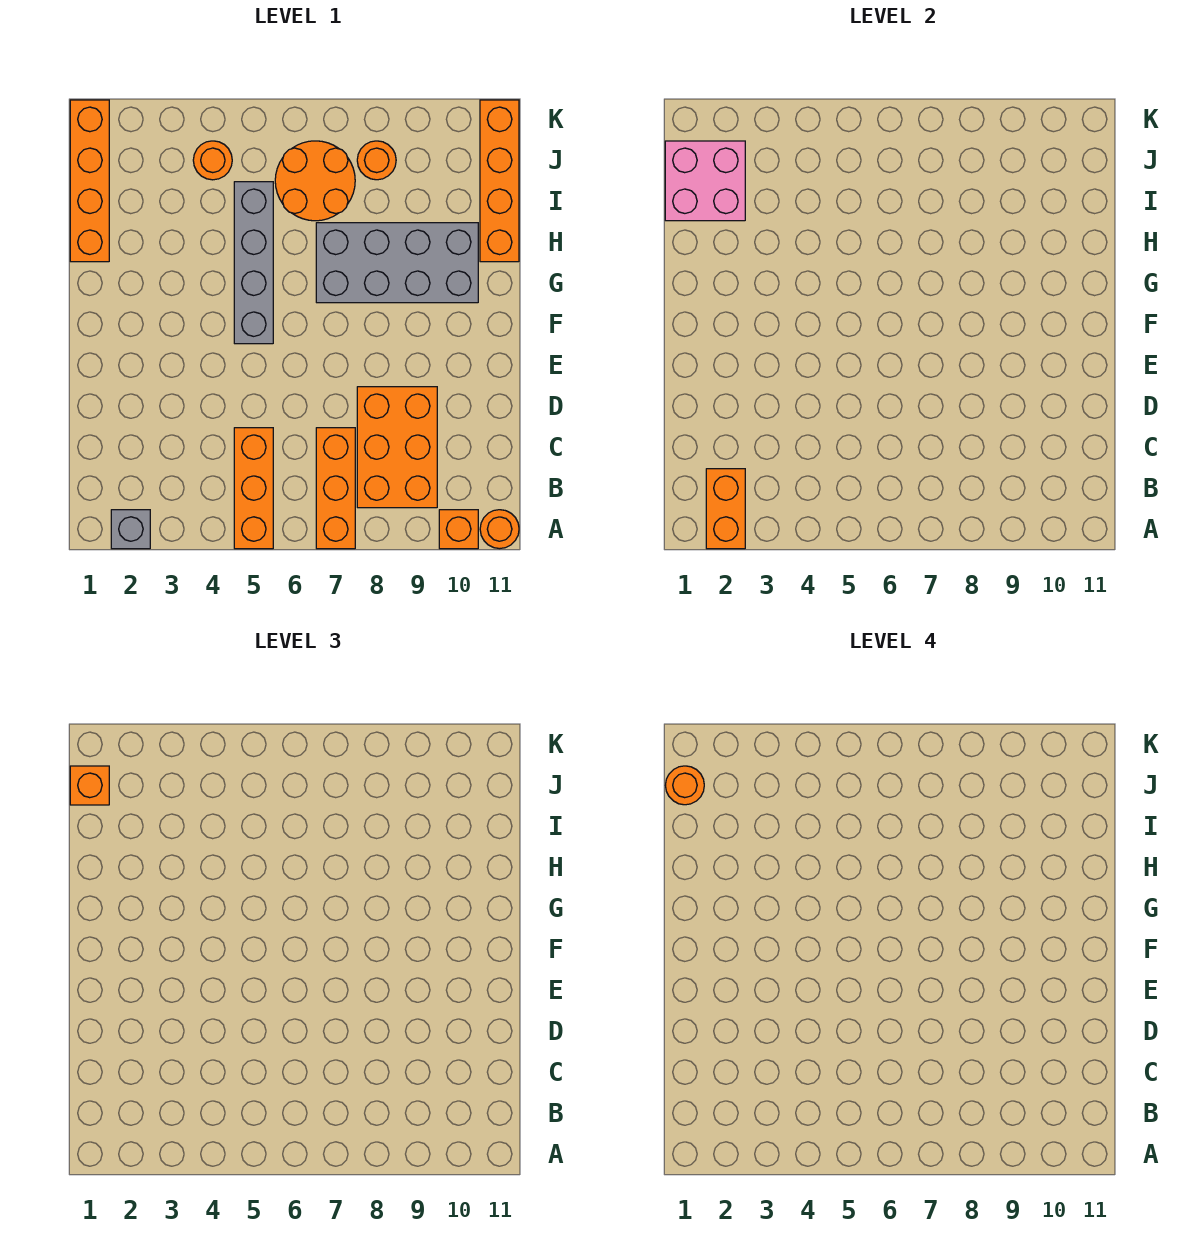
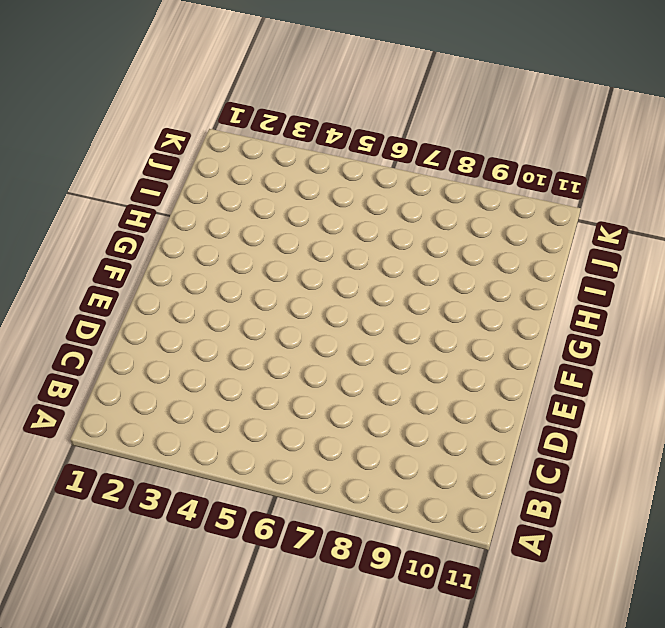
none -> grey 1x1 brick [111,510,150,549]
none -> orange 1x3 brick [234,428,273,549]
none -> orange 1x3 brick [316,428,355,549]

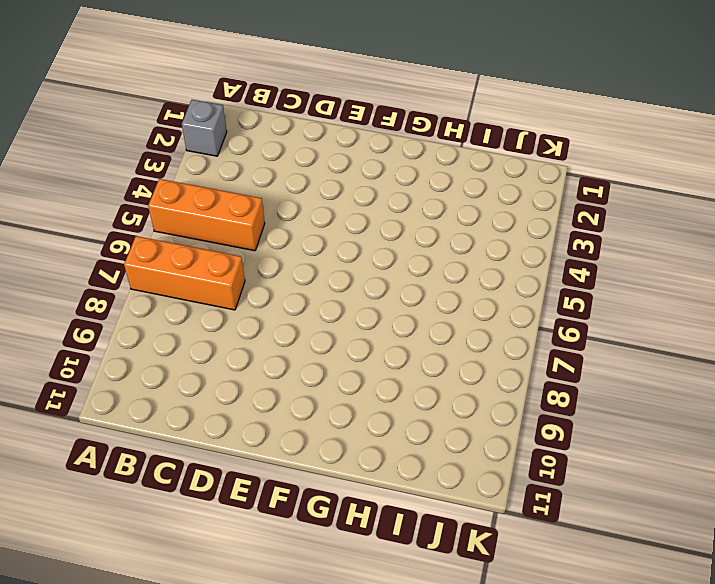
none -> orange 1x1 brick [439,510,478,549]
none -> orange 1x1 round brick [480,510,519,549]
none -> orange 2x3 brick [357,387,437,508]

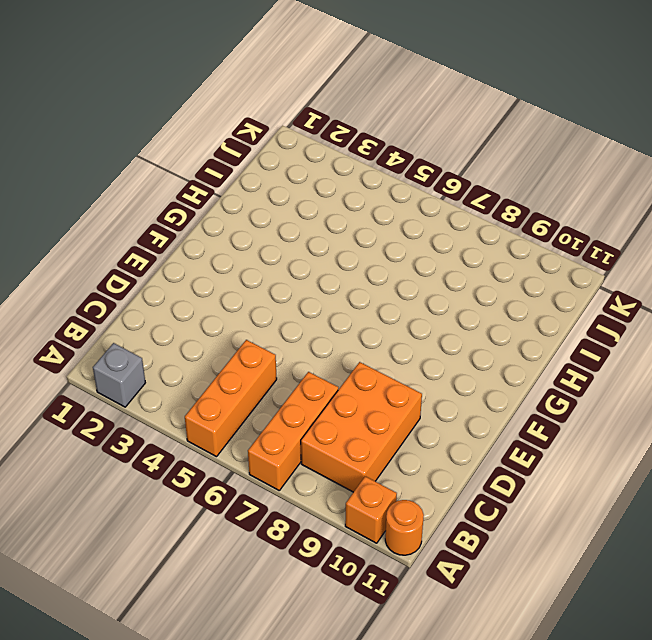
none -> grey 1x4 brick [234,182,273,344]
none -> grey 2x4 brick [316,223,478,303]
none -> orange 1x4 brick [70,100,109,262]

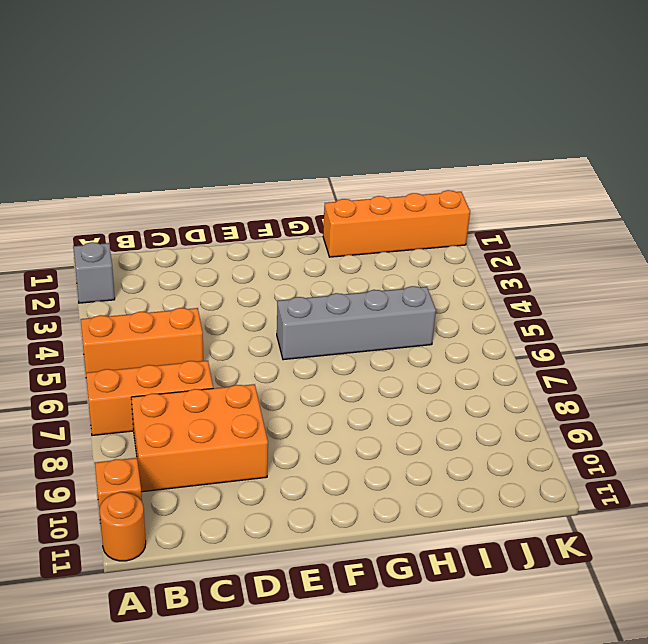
none -> grey 2x4 brick [316,223,478,303]
none -> orange 1x4 brick [480,100,519,262]
none -> orange 2x2 round brick [275,141,355,221]

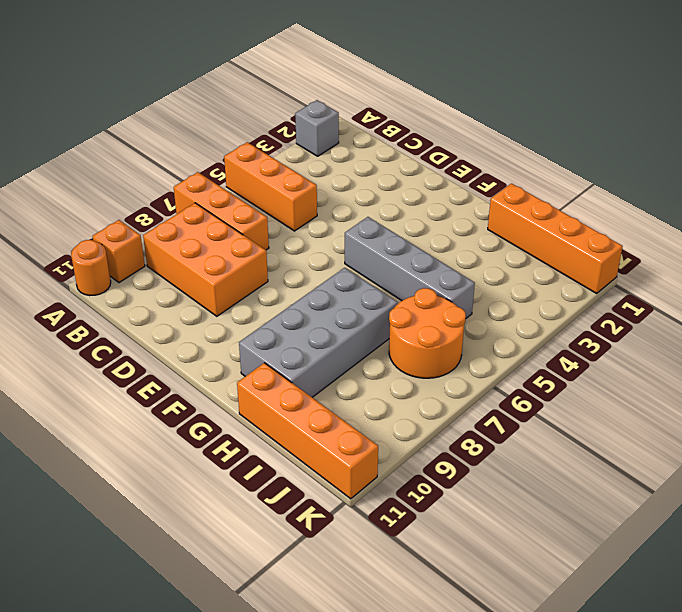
none -> orange 1x1 round brick [193,141,232,180]
none -> orange 1x1 round brick [357,141,396,180]
none -> orange 1x2 brick [706,469,745,549]

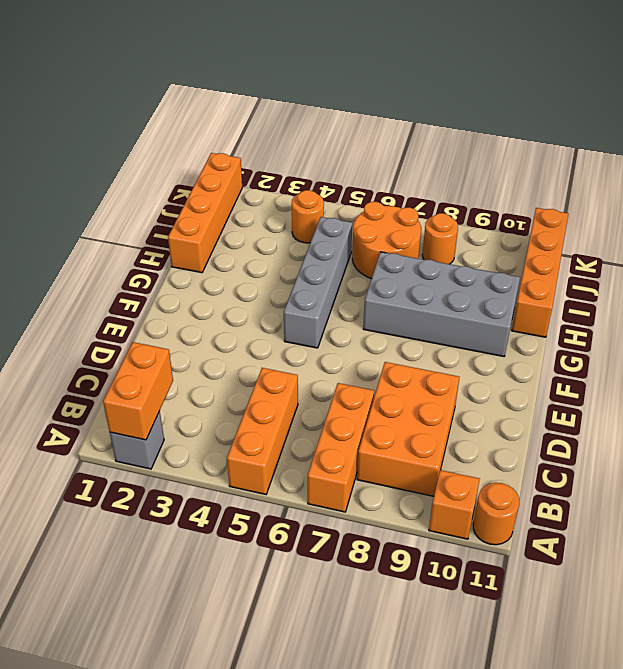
none -> pink 2x2 brick [665,141,745,221]
none -> orange 1x1 brick [70,766,109,805]
none -> orange 1x1 round brick [665,766,704,805]

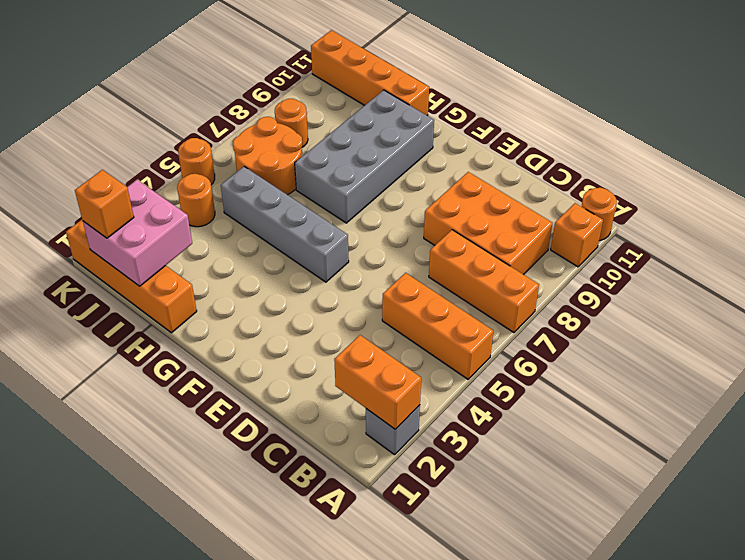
orange 1x1 round brick [178,138,215,185] -> orange 1x1 round brick moved to [665,766,704,805]

